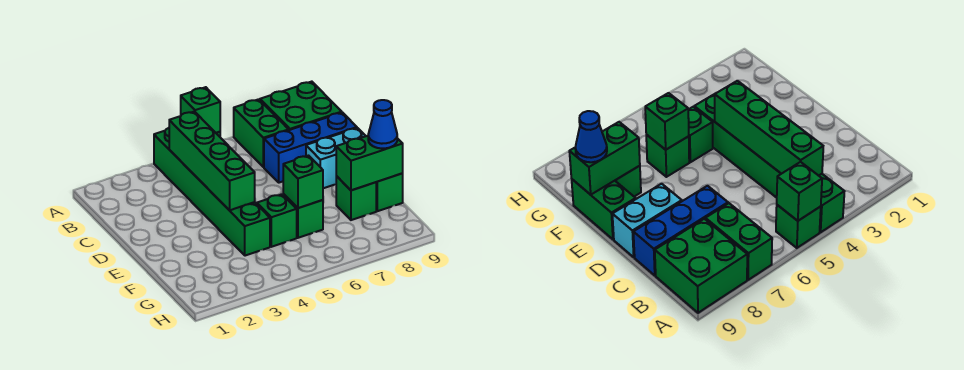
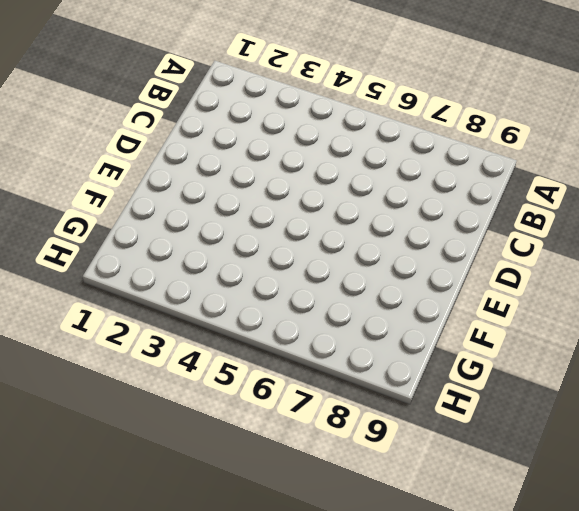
none -> green 1x6 brick [154,128,270,256]
none -> green 1x1 brick [776,205,821,248]
none -> green 1x2 brick [234,99,288,167]

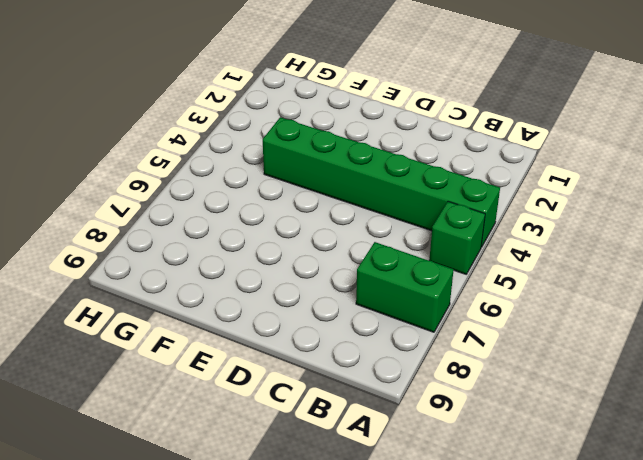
none -> green 2x2 brick [260,82,342,130]
none -> blue 1x3 brick [264,112,357,183]
none -> cyan 1x2 brick [306,128,365,188]

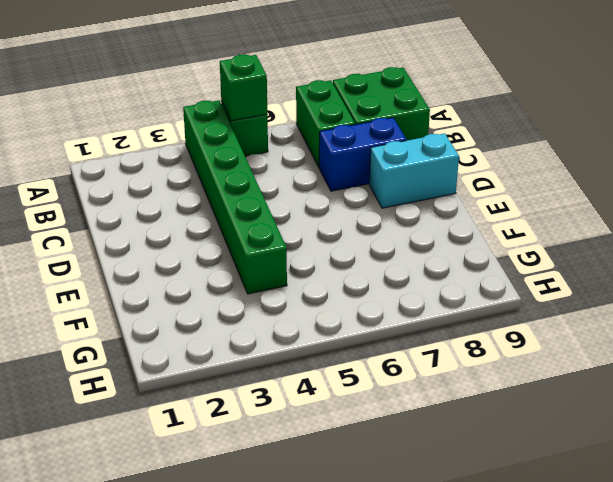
blue 1x2 brick [319,118,406,191] -> blue 1x3 brick [264,112,357,183]
none -> green 1x2 brick [376,173,403,211]
none -> green 1x1 brick [257,194,297,247]
none -> green 1x1 brick [283,194,323,238]

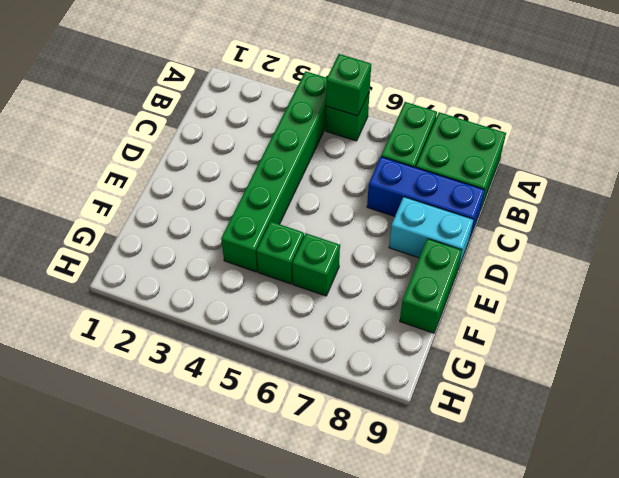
none -> green 1x1 brick [336,176,376,220]
none -> green 1x4 brick [169,112,255,210]
none -> green 1x1 brick [283,156,323,208]

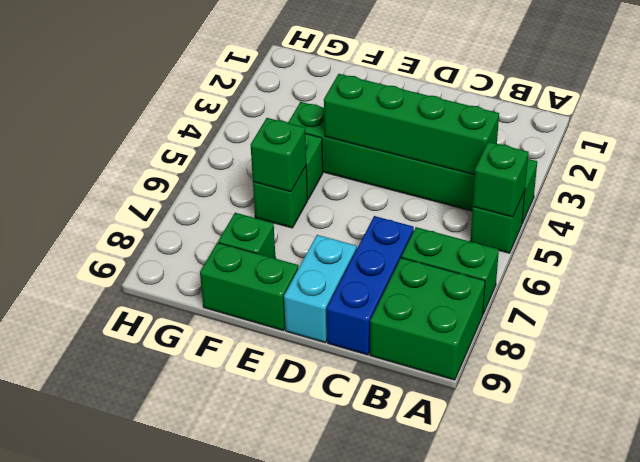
none -> green 1x2 brick [336,136,403,190]
none -> blue 1x1 cone [368,100,397,149]

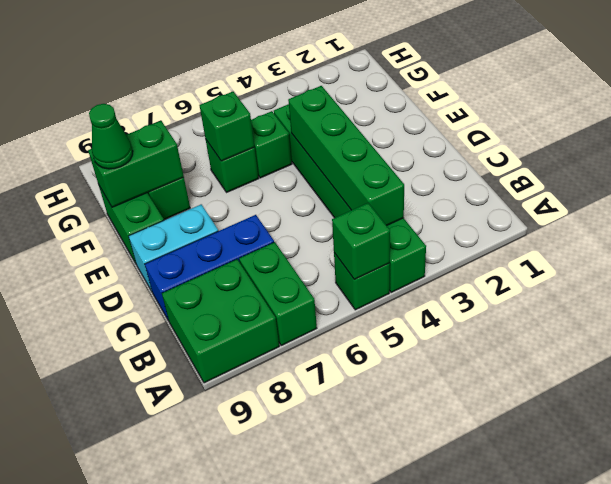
green 1x1 cone [89,104,133,169] -> blue 1x1 cone [368,100,397,149]

